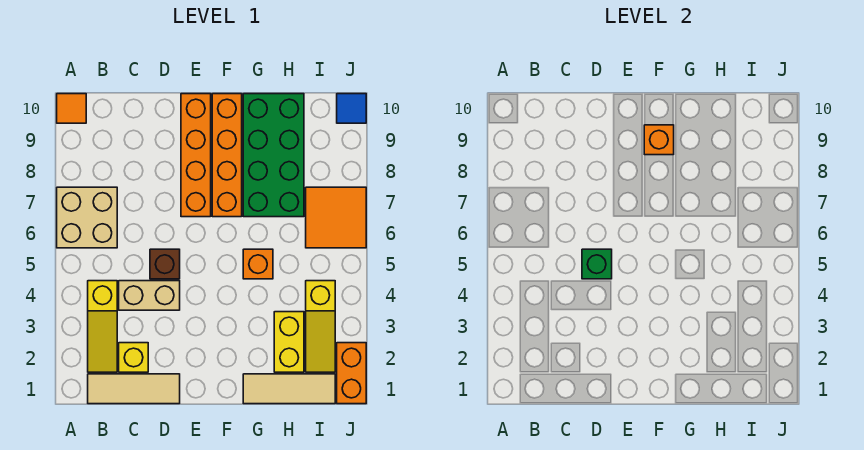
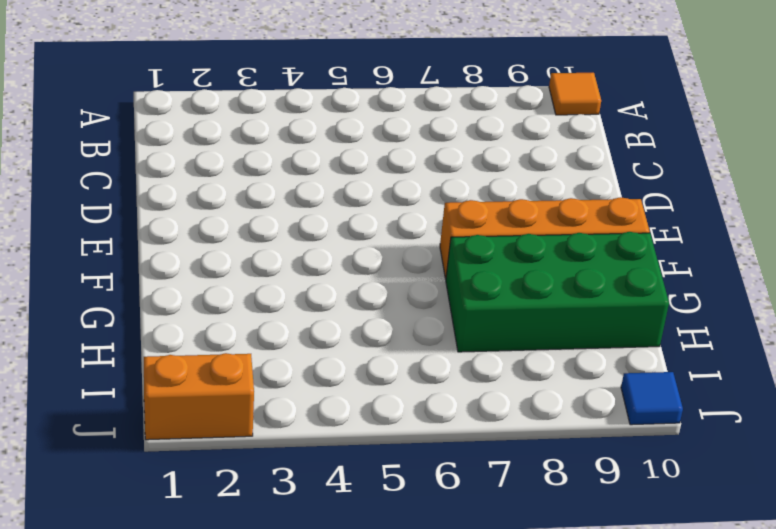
none -> tan 2x2 brick [57,187,117,248]
none -> tan 1x3 tile [88,374,180,404]
none -> yellow 1x3 slope [88,281,117,372]

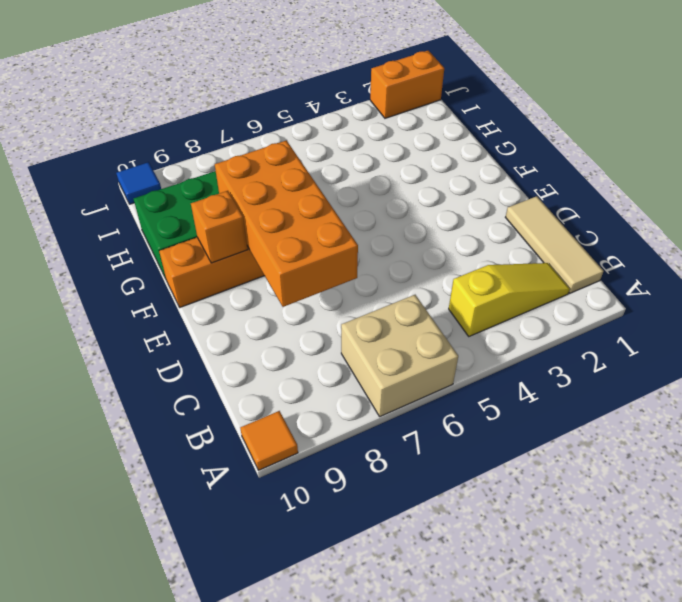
orange 2x4 brick [215,140,358,307] -> none
none -> yellow 1x1 brick [119,343,148,372]
none -> tan 1x2 brick [119,281,180,310]
none -> brown 1x1 brick [150,249,180,279]

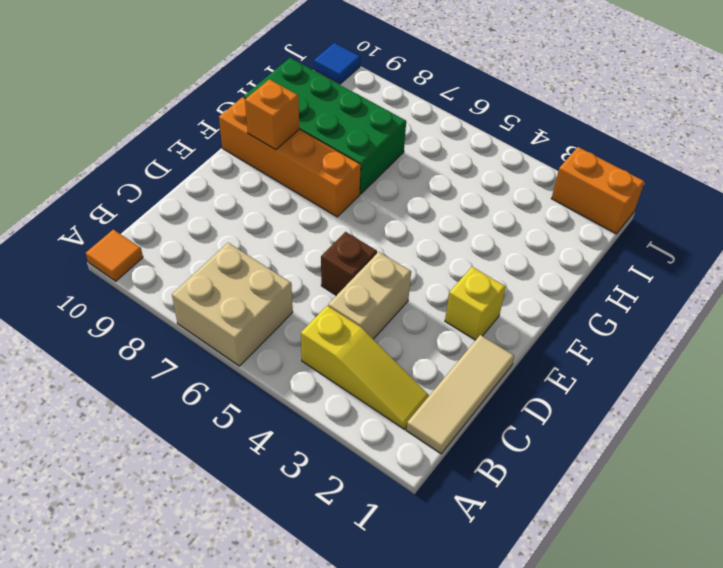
yellow 1x1 brick [445,267,506,340] -> yellow 1x1 brick moved to [119,343,148,372]
none -> orange 1x4 brick [181,94,211,217]
none -> tan 1x3 tile [243,374,335,404]
none -> orange 1x1 brick [243,249,273,279]

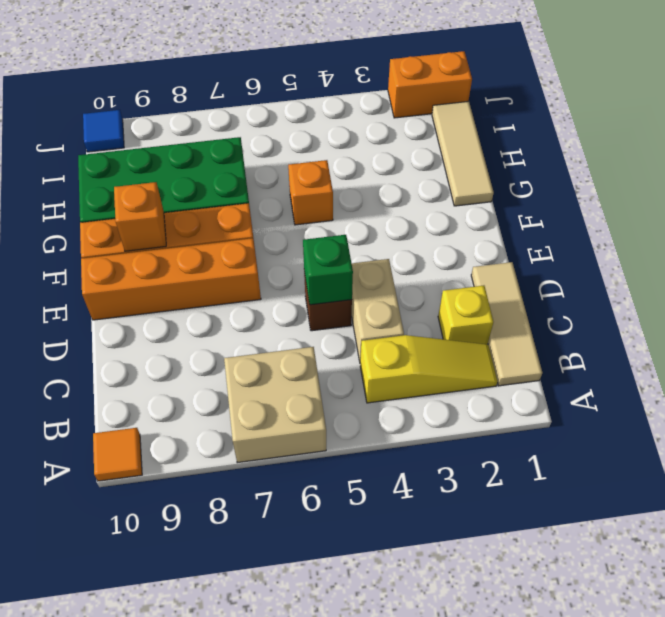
none -> yellow 1x2 brick [274,312,304,372]
none -> yellow 1x3 slope [306,281,335,372]
none -> orange 2x2 tile [306,187,366,248]

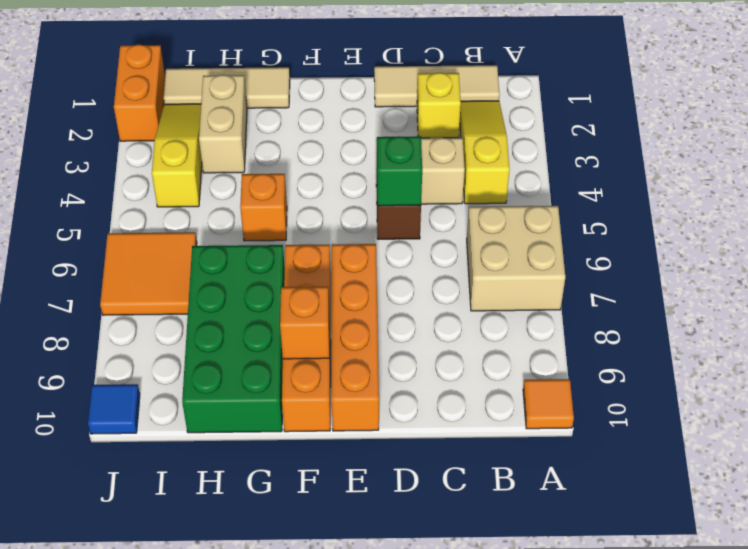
tan 1x2 brick [199,75,247,173] -> yellow 1x2 brick [274,312,304,372]

